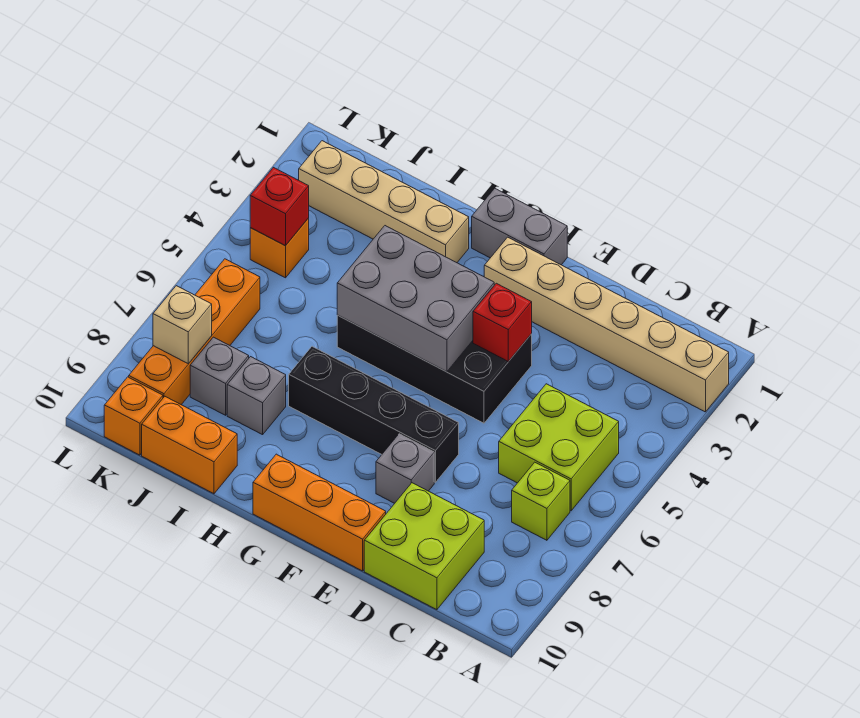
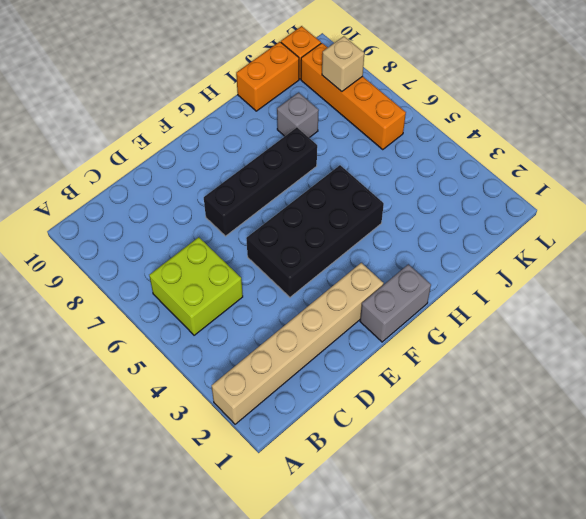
none -> lime 1x1 brick [512,462,570,540]
none -> lime 2x2 brick [364,483,484,610]
none -> grey 1x1 brick [376,434,434,503]

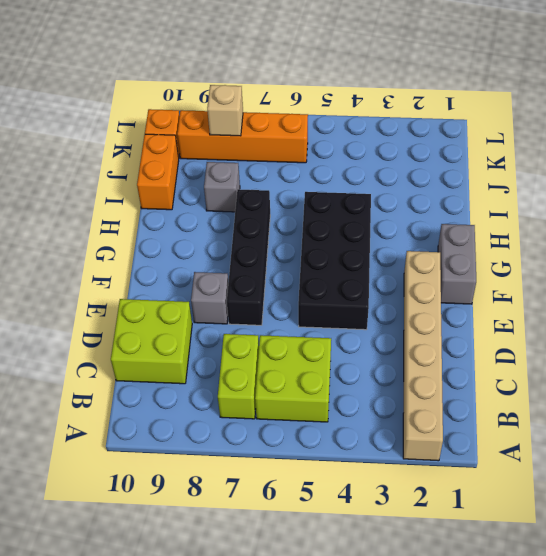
lime 1x2 brick [218,334,259,419] -> lime 1x1 brick [512,462,570,540]
none -> orange 1x3 brick [253,454,386,571]
none -> tan 1x4 brick [299,141,469,263]
none -> grey 1x1 brick [190,337,249,415]

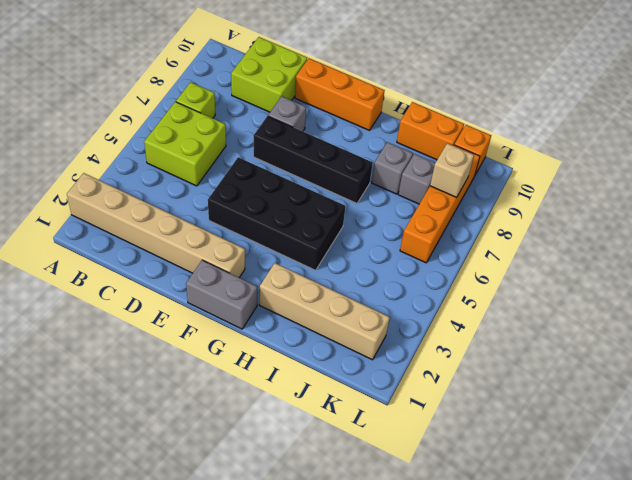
none -> orange 1x1 brick [250,218,309,278]
none -> red 1x1 brick [473,283,532,362]
none -> grey 2x3 brick [337,226,494,372]

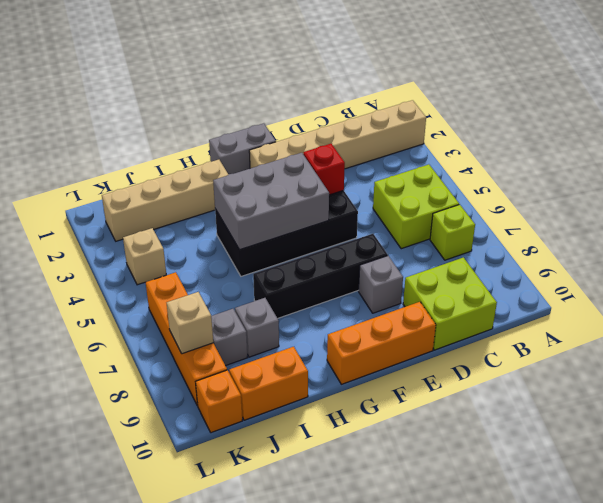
tan 1x1 brick [123,228,166,285] -> orange 1x1 brick [250,218,309,278]
none -> red 1x1 brick [250,167,309,246]

